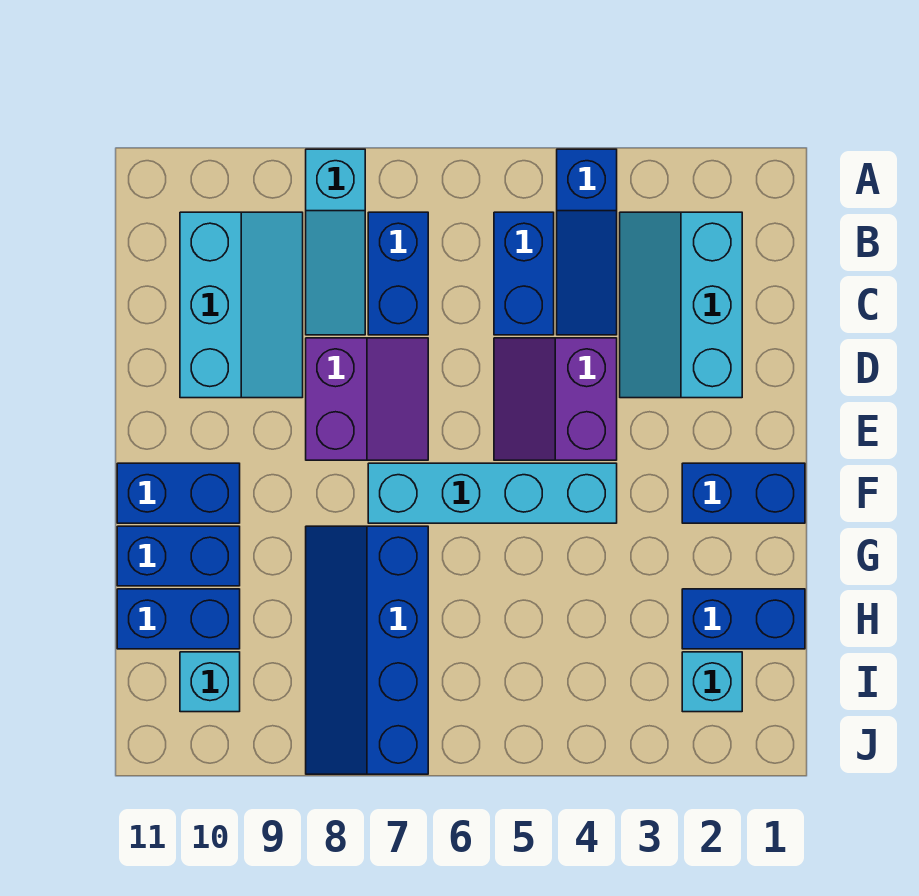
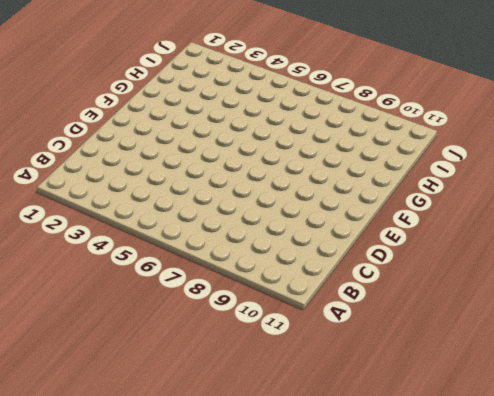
none -> blue 1x3 slope [557,149,617,335]
none -> cyan 1x3 slope [306,149,365,335]
none -> cyan 2x3 slope [620,212,742,398]

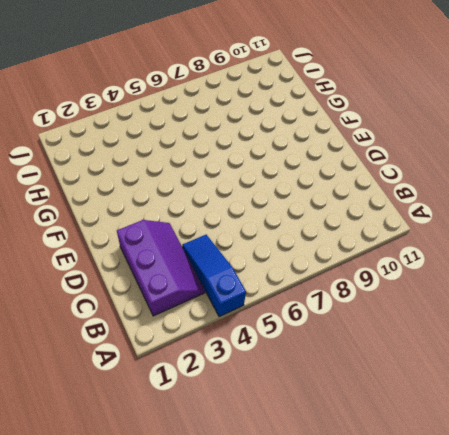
purple 2x3 slope [117,220,205,316] -> cyan 2x3 slope [620,212,742,398]
none -> cyan 1x3 slope [306,149,365,335]
none -> blue 1x2 brick [494,212,554,335]
none -> blue 1x2 brick [368,212,428,335]

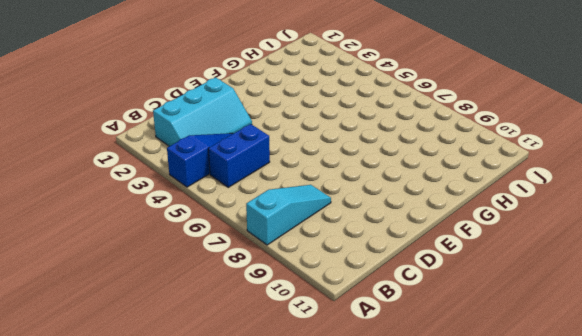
none -> blue 1x2 brick [368,212,428,335]
none -> cyan 2x3 slope [180,212,303,398]
none -> purple 2x2 slope [494,338,617,460]

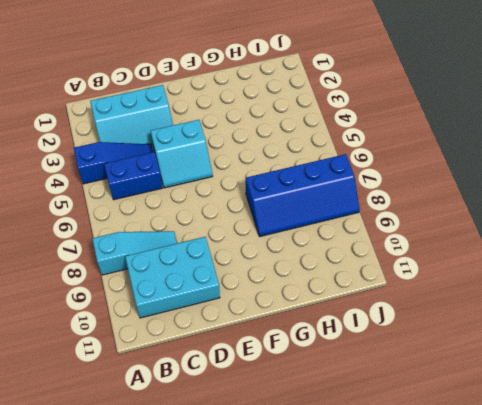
cyan 2x3 brick [125,237,220,318] -> cyan 2x3 slope [180,212,303,398]
cyan 2x2 slope [151,120,213,188] -> purple 2x2 slope [494,338,617,460]
none -> blue 1x2 brick [368,212,428,335]
none -> purple 2x2 slope [306,338,428,460]
none -> blue 1x2 brick [682,463,805,523]

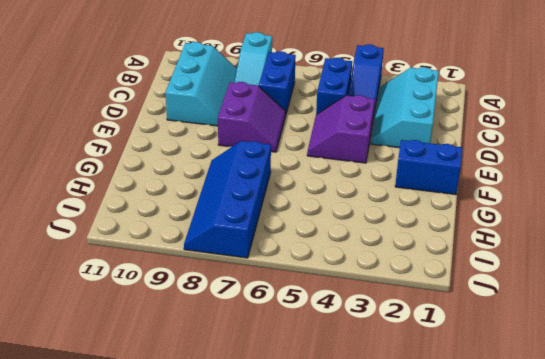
none -> cyan 1x4 brick [368,463,617,523]
none -> blue 1x2 brick [117,463,240,523]
none -> blue 1x2 brick [117,526,240,586]

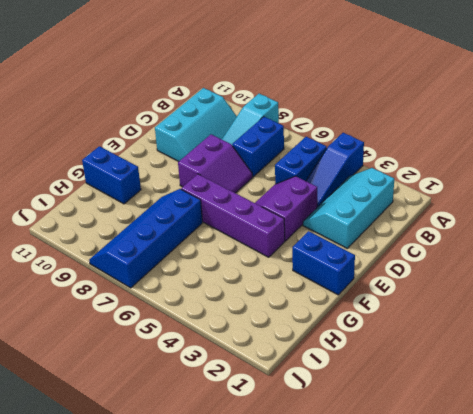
purple 1x4 brick [181,174,285,257] -> cyan 1x4 brick [368,463,617,523]
none -> blue 1x2 brick [117,463,240,523]
none -> blue 1x2 brick [682,589,805,649]
none -> blue 1x2 brick [117,589,240,649]

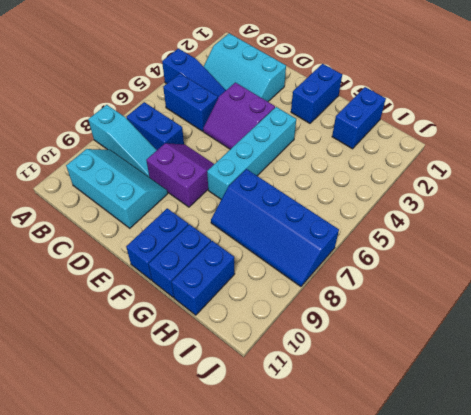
none -> cyan 1x1 brick [682,652,742,712]
none -> cyan 1x1 brick [180,652,240,712]

